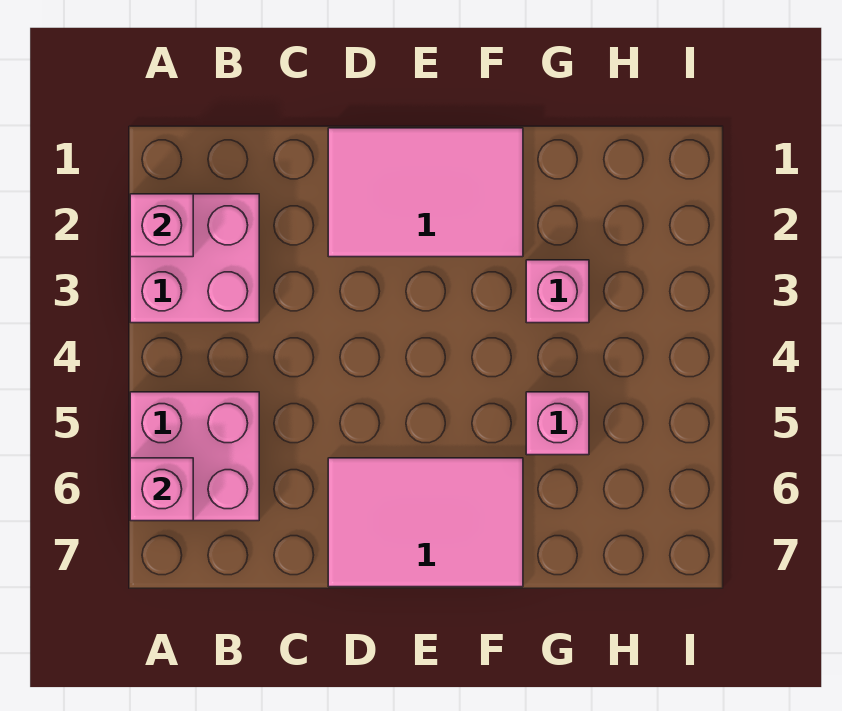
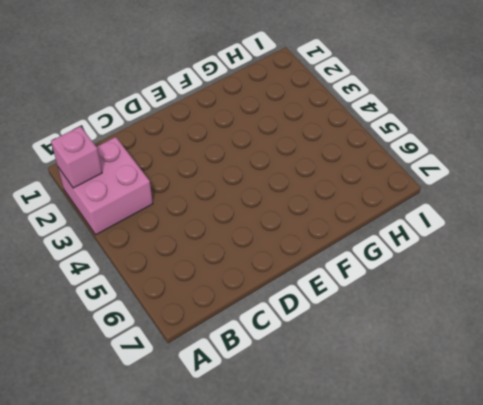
none -> pink 2x2 brick [130,392,259,521]
none -> pink 2x3 tile [328,128,523,257]

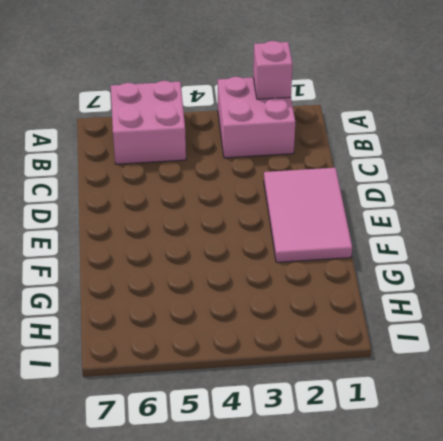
none -> pink 2x3 tile [328,458,523,587]
none -> pink 1x1 brick [526,260,589,323]

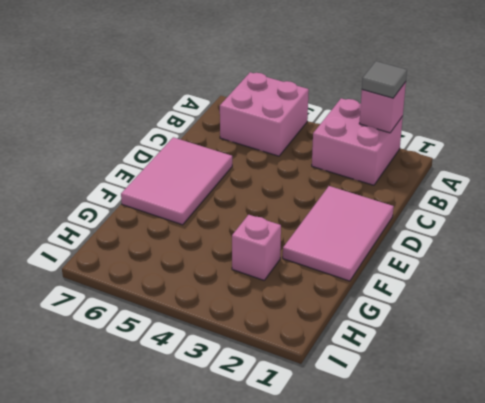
grey 1x1 tile [362,61,407,98] -> none
none -> pink 1x1 brick [526,392,589,455]
none -> pink 1x1 brick [130,458,193,521]

